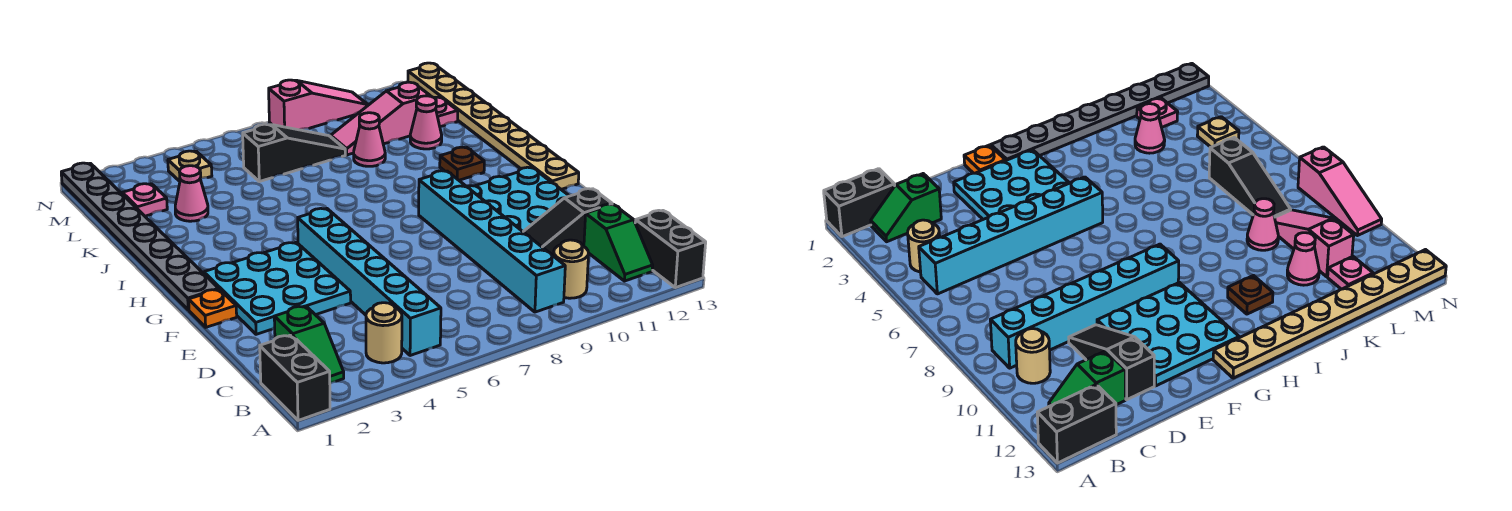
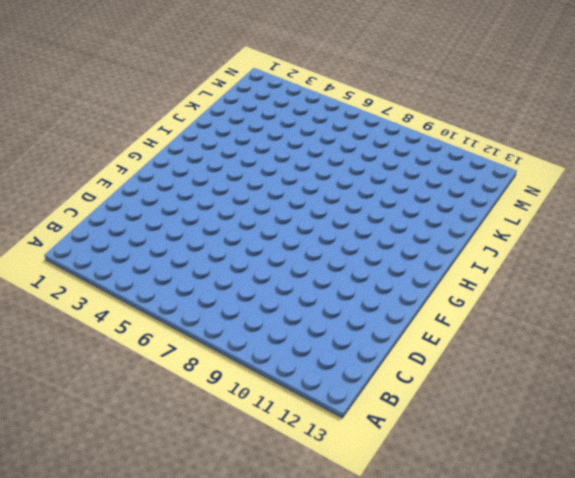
none -> black 1x2 brick [260,335,330,420]
none -> black 1x2 brick [635,210,706,288]
none -> green 1x2 slope [274,306,344,383]

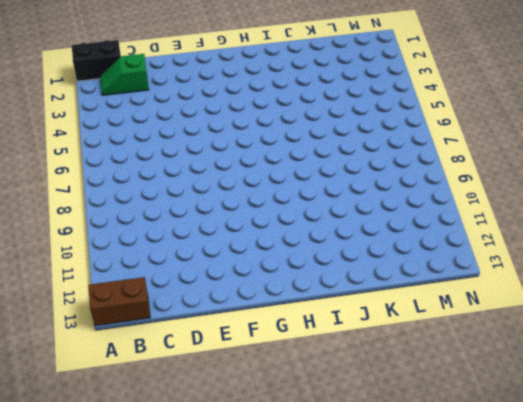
brown 1x2 brick [88,277,150,326] -> black 1x2 brick [635,210,706,288]
none -> tan 1x1 round brick [366,303,402,363]
none -> cyan 1x6 brick [298,208,441,356]
none -> cyan 1x6 brick [419,171,565,312]

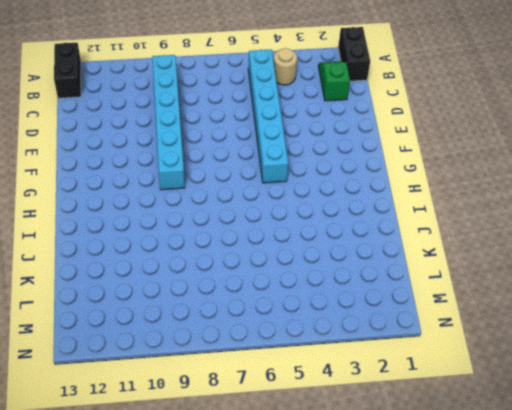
none -> tan 1x1 round brick [554,240,589,298]
none -> green 1x2 slope [584,204,653,281]
none -> black 1x3 slope [523,189,612,256]

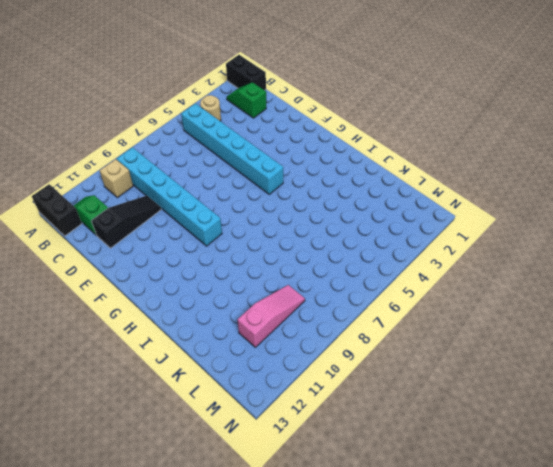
tan 1x1 brick [99,159,133,198] -> tan 1x1 round brick [554,240,589,298]
none -> cyan 3x3 plate [204,242,351,334]
none -> cyan 3x3 plate [466,167,569,231]
none -> orange 1x1 plate [189,289,237,327]

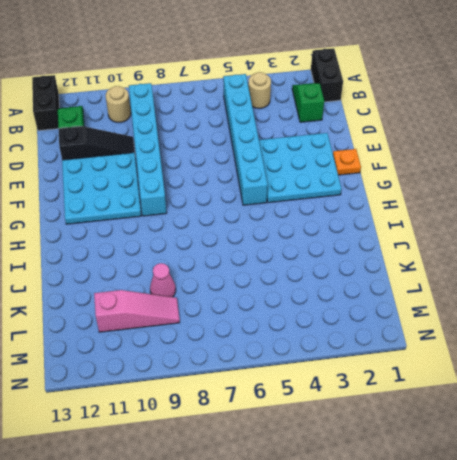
none -> grey 1x8 plate [61,163,219,310]
none -> tan 1x8 plate [408,63,579,189]
none -> brown 1x1 plate [440,147,484,180]

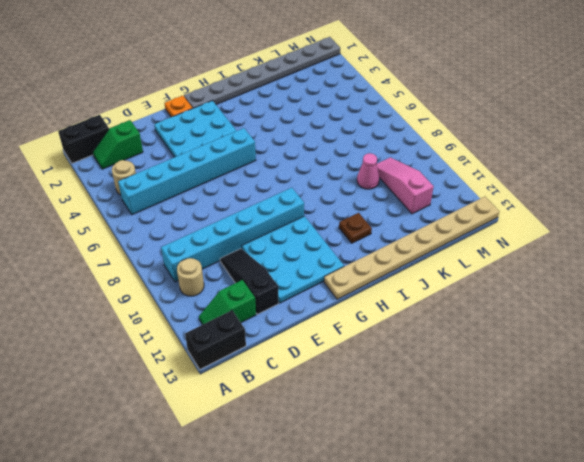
none -> pink 1x1 cone [175,166,208,221]
none -> pink 1x1 cone [410,96,442,149]
none -> pink 1x1 plate [122,184,167,216]

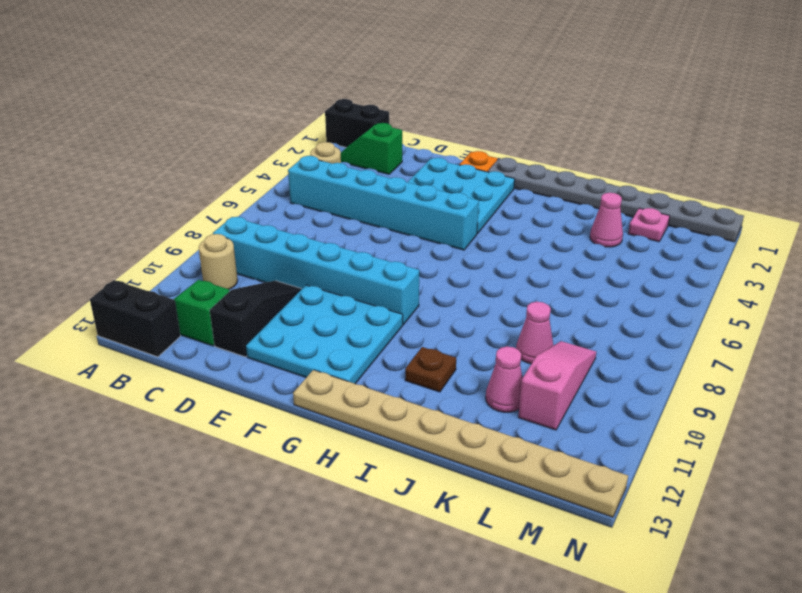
none -> black 1x3 slope [243,124,345,182]
none -> pink 1x1 plate [434,97,458,127]
none -> tan 1x1 plate [168,151,212,181]

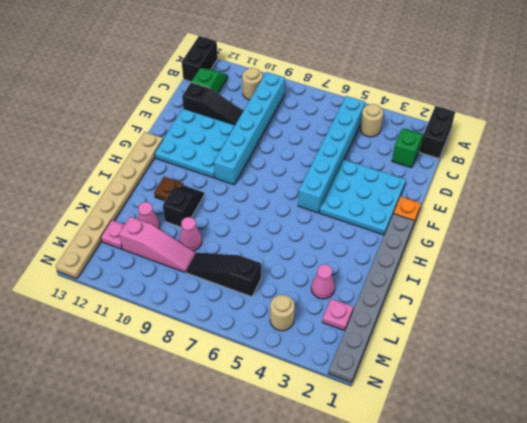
black 1x2 slope [163,186,204,227] -> none
tan 1x1 round brick [270,295,295,331] -> tan 1x1 plate [168,151,212,181]
none -> pink 1x3 slope [269,80,368,130]

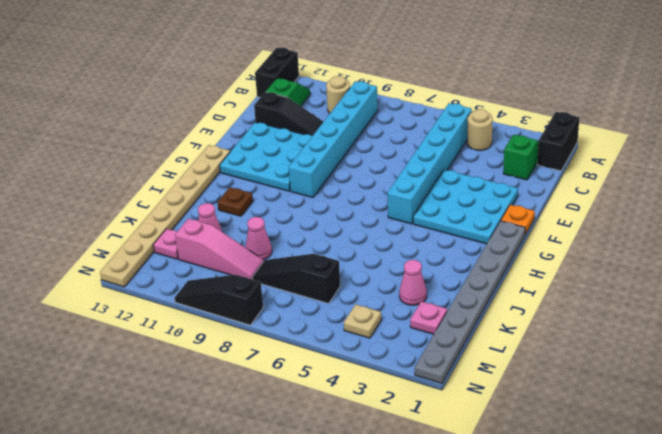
black 1x3 slope [175,275,263,325] -> pink 1x3 slope [269,80,368,130]

